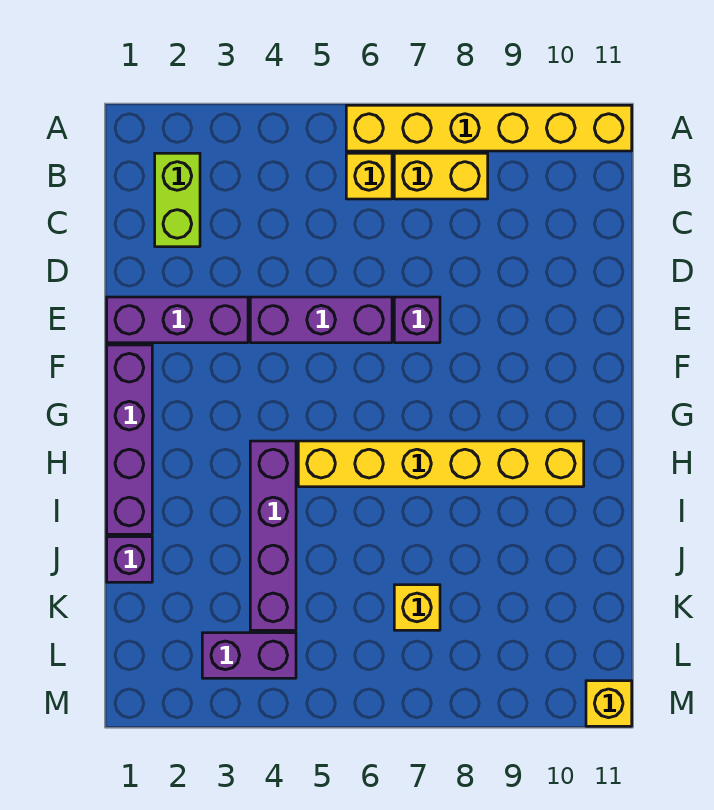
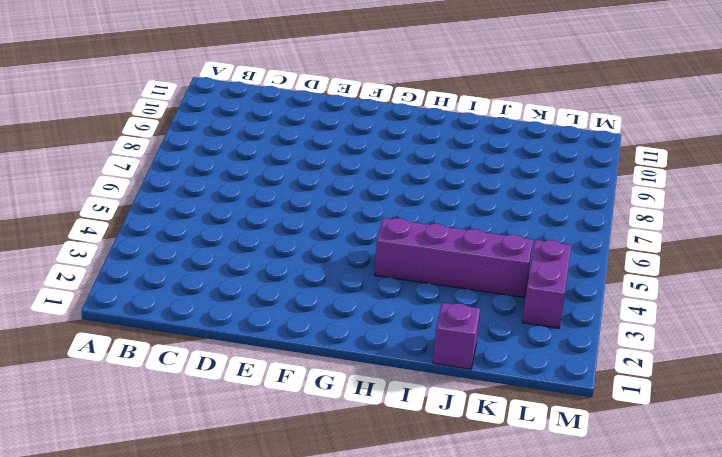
none -> yellow 1x6 brick [346,105,632,151]
none -> lime 1x2 brick [155,153,200,247]
none -> yellow 1x1 brick [346,153,392,199]

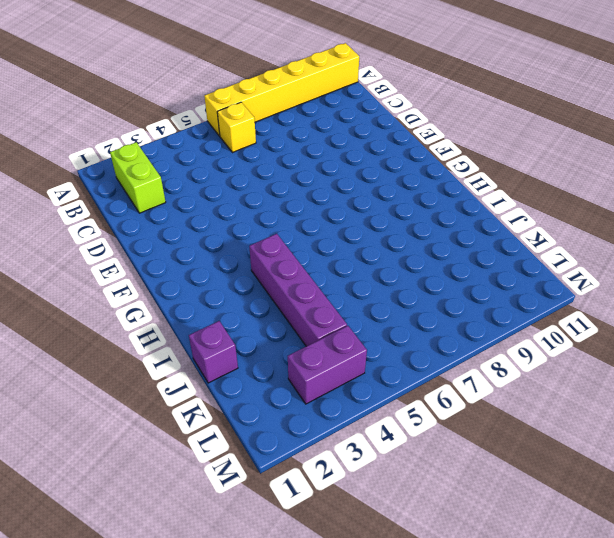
none -> yellow 1x2 brick [394,153,488,199]
none -> purple 1x3 brick [107,297,248,343]
none -> purple 1x3 brick [250,297,392,343]

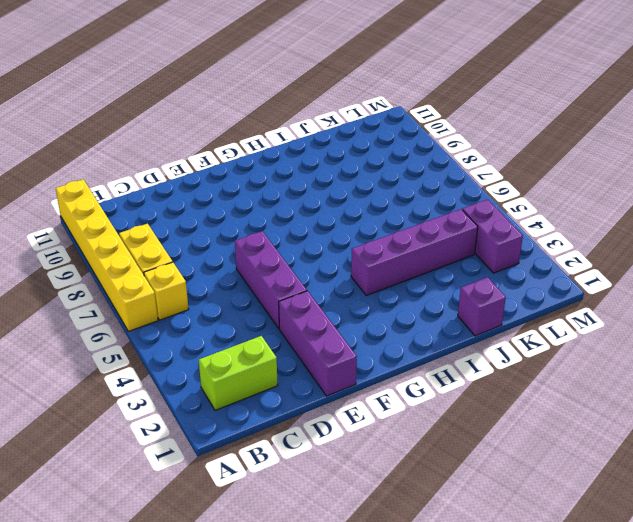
none -> purple 1x1 brick [394,297,440,343]
none -> purple 1x4 brick [107,345,152,534]
none -> yellow 1x6 brick [298,441,584,487]

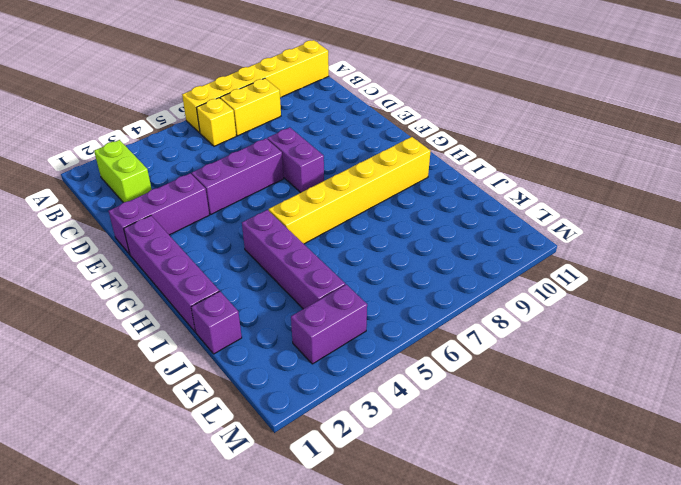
purple 1x2 brick [267,127,324,192] -> purple 1x1 brick [394,297,440,343]
none -> yellow 1x1 brick [394,585,440,630]
none -> yellow 1x1 brick [586,681,632,726]

